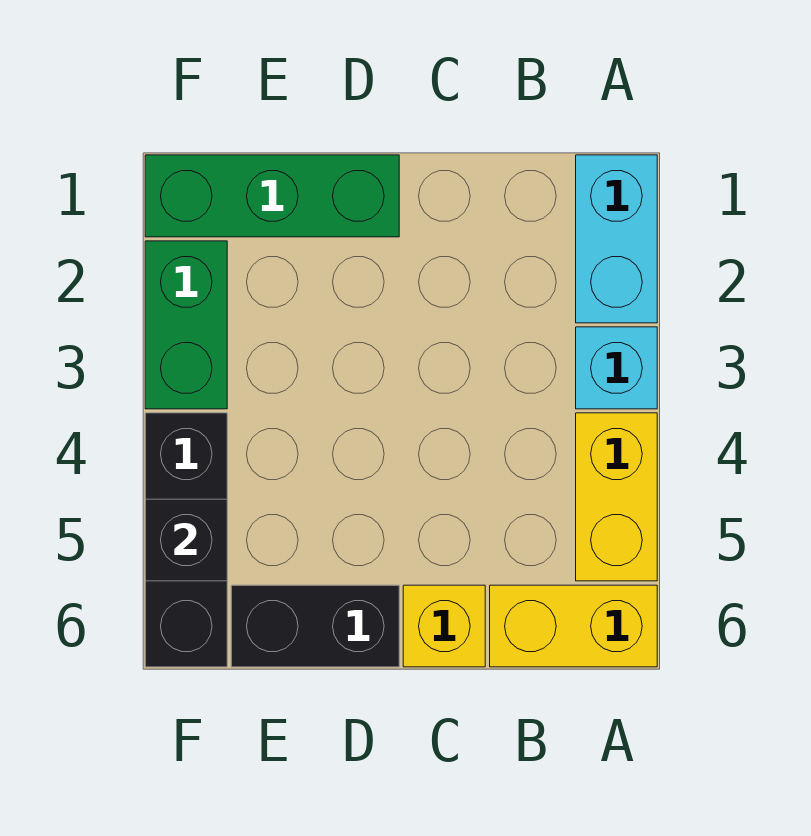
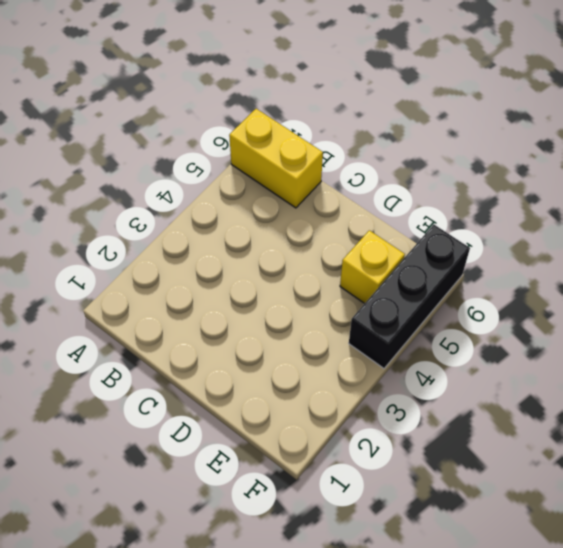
yellow 1x1 brick [340,230,405,304] -> yellow 1x1 brick moved to [403,585,485,667]
none -> cyan 1x2 brick [576,155,657,323]
none -> cyan 1x1 brick [576,327,657,409]

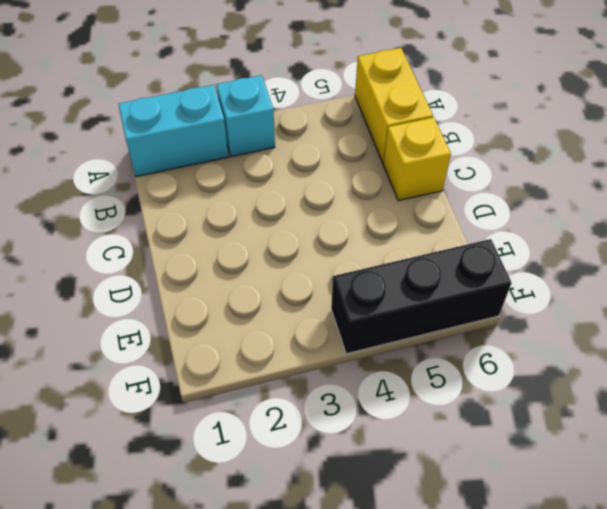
none -> yellow 1x2 brick [576,413,657,581]
none -> green 1x3 brick [145,155,399,237]

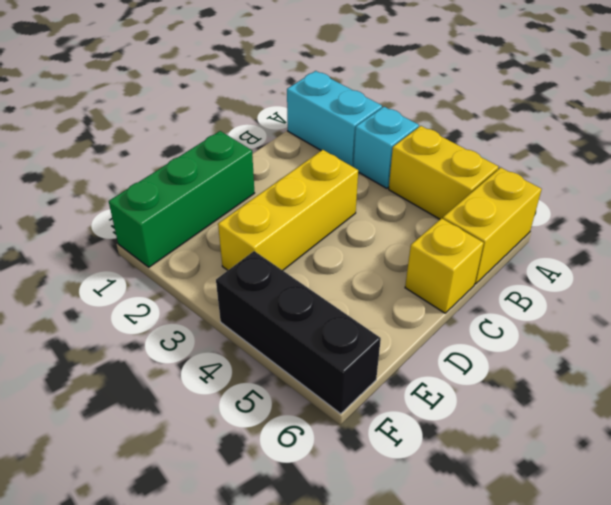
yellow 1x3 brick [218,150,358,270] -> none
none -> black 1x2 brick [231,585,399,667]
none -> green 1x2 brick [145,241,227,409]

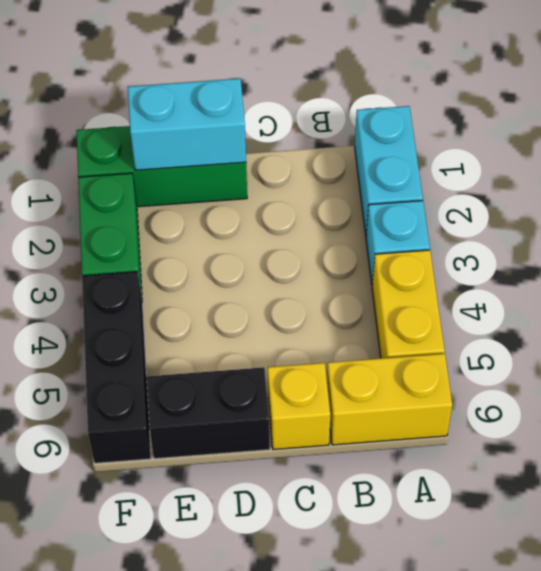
cyan 1x2 brick [128,79,246,170] -> none
none -> black 1x1 brick [145,499,227,581]

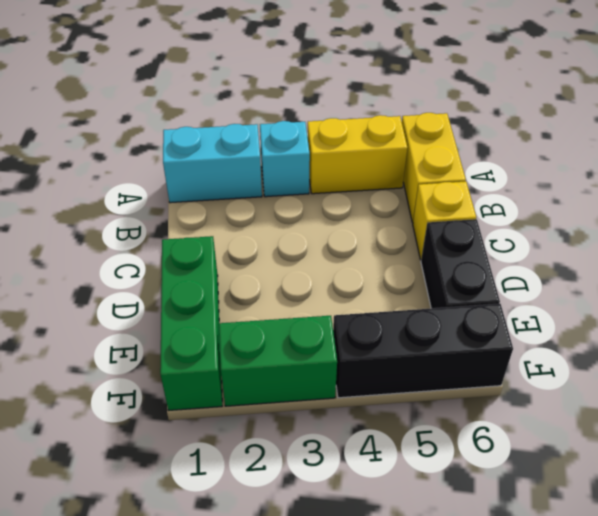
none -> black 1x1 brick [145,499,227,581]

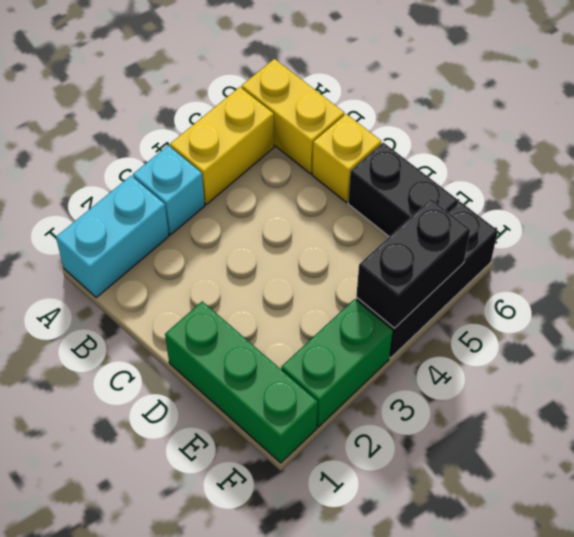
black 1x2 brick [356,199,470,328] -> black 1x1 brick [145,499,227,581]

